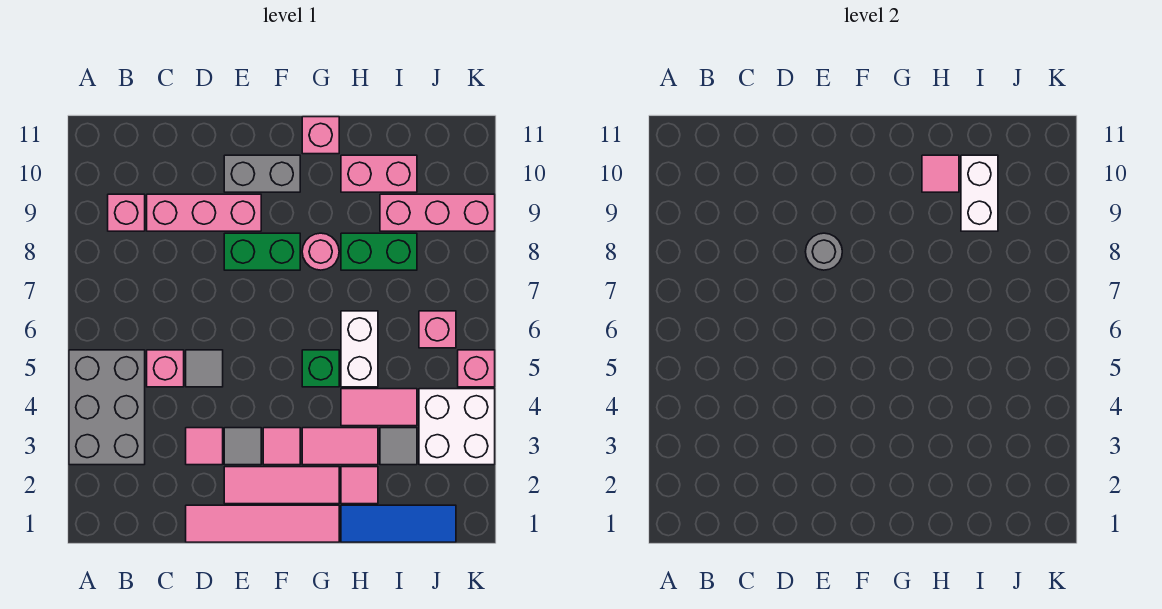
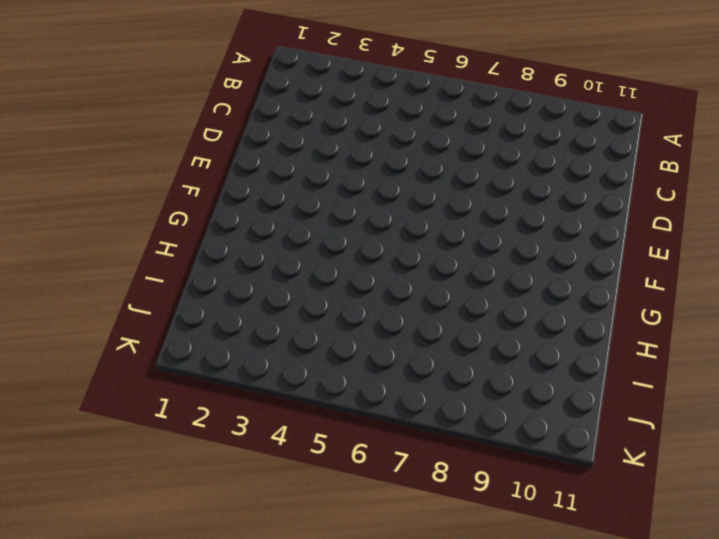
none -> grey 2x3 brick [69,350,145,465]
none -> pink 1x1 brick [108,194,145,231]
none -> pink 1x1 brick [147,350,184,387]
none -> pink 1x3 brick [147,194,261,231]

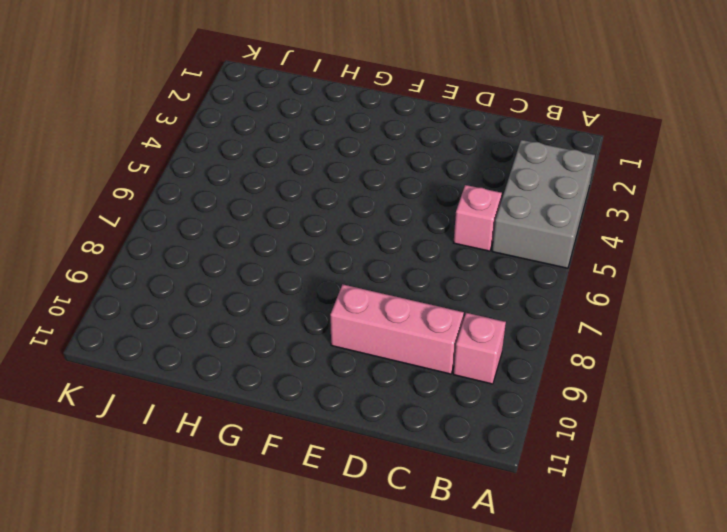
none -> pink 1x4 tile [186,505,339,542]
none -> pink 1x1 tile [186,428,223,465]
none -> grey 1x1 tile [186,350,223,387]
none -> pink 1x3 tile [224,467,339,504]

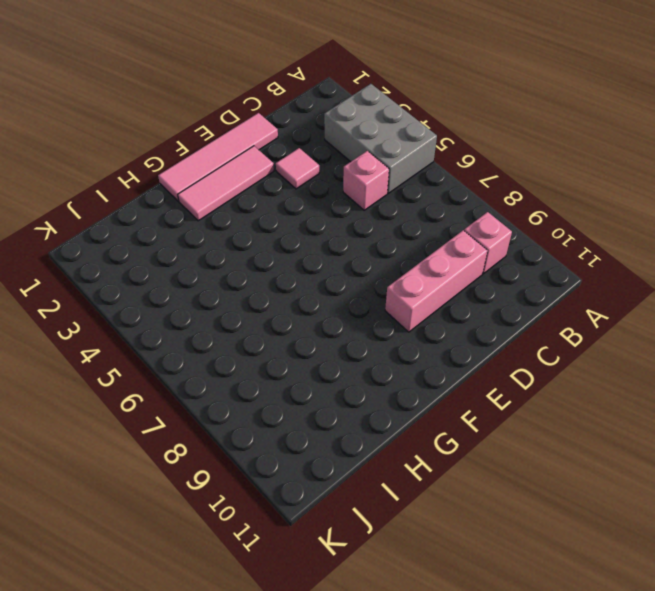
none -> grey 1x1 tile [186,350,223,387]
none -> grey 1x1 tile [224,428,261,465]
none -> green 1x2 brick [224,233,300,270]
none -> grey 1x2 brick [224,155,300,192]

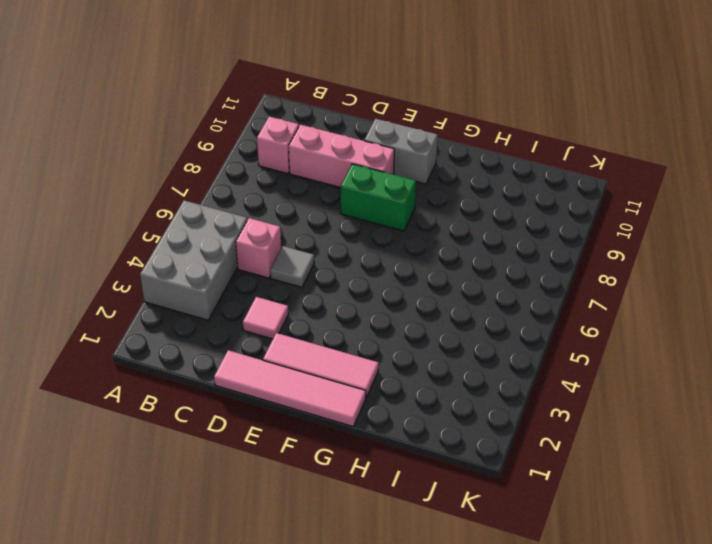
none -> grey 1x1 tile [224,428,261,465]
none -> pink 1x1 tile [263,428,300,465]
none -> pink 1x2 tile [302,428,378,465]
none -> green 1x1 brick [302,350,339,387]

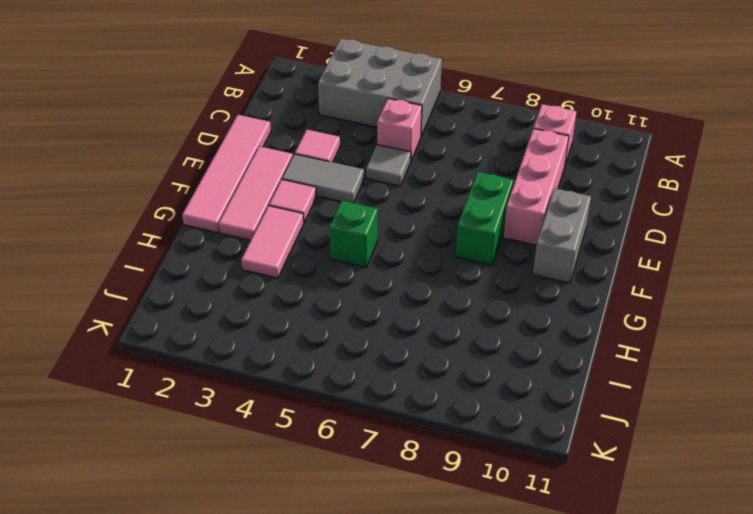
grey 1x2 tile [282,154,364,203] -> grey 1x1 tile [224,428,261,465]
none -> pink 1x1 round brick [302,233,339,270]
none -> pink 1x1 brick [302,117,339,154]
none -> blue 1x3 tile [341,505,456,542]
none -> pink 1x1 tile [341,467,378,504]

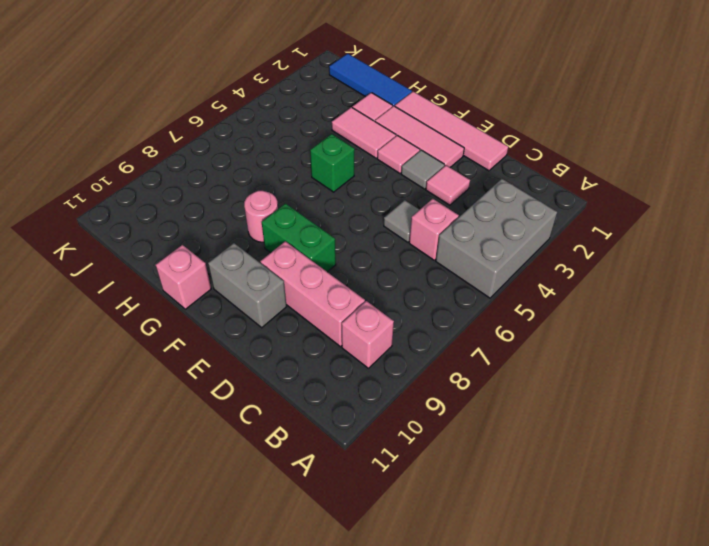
none -> pink 1x2 tile [341,389,417,426]
none -> white 1x2 brick [341,311,378,387]
none -> green 1x2 brick [341,233,417,270]
none -> pink 1x2 brick [341,155,417,192]

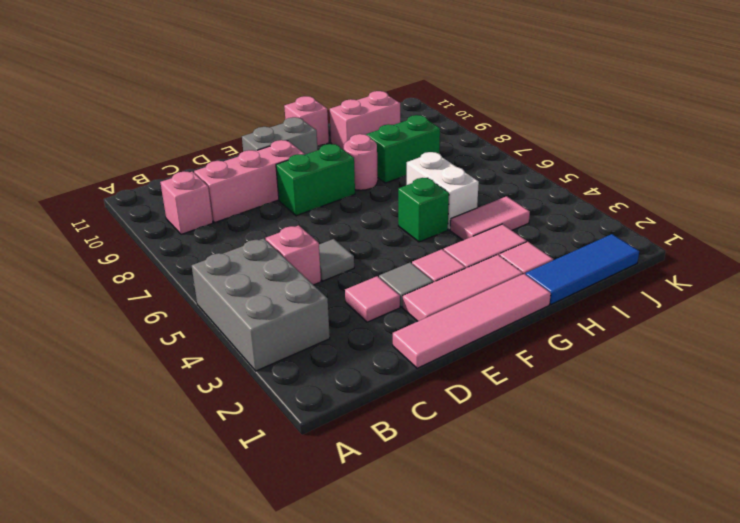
none -> grey 1x1 tile [380,428,417,465]
none -> pink 1x3 brick [380,194,495,231]
none -> white 2x2 brick [419,389,495,465]
none -> pink 1x1 brick [419,311,456,348]

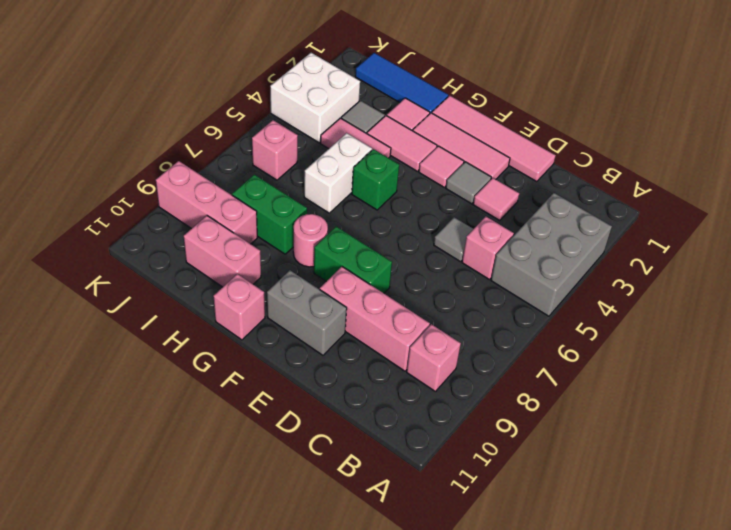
none -> pink 1x1 brick [458,350,495,387]
none -> grey 1x1 round brick [805,233,842,270]
none -> pink 1x1 tile [922,155,959,192]
none -> white 1x2 brick [961,155,998,231]

